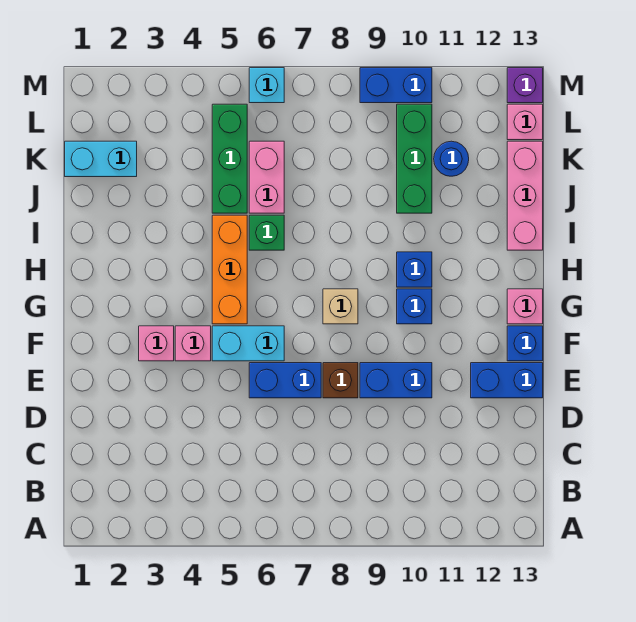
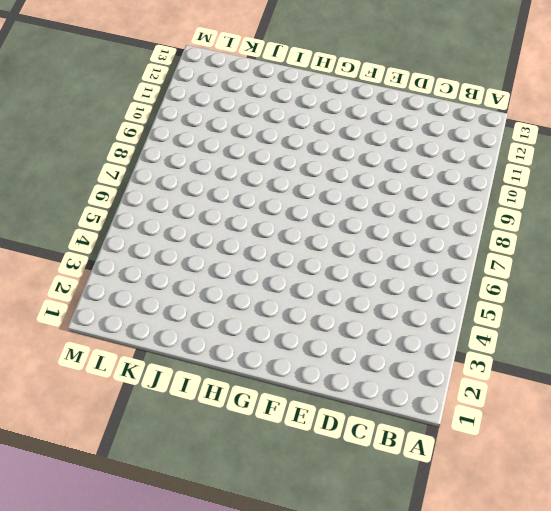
none -> blue 1x2 brick [249,363,321,398]
none -> brown 1x1 brick [323,363,358,398]
none -> blue 1x2 brick [360,363,432,398]

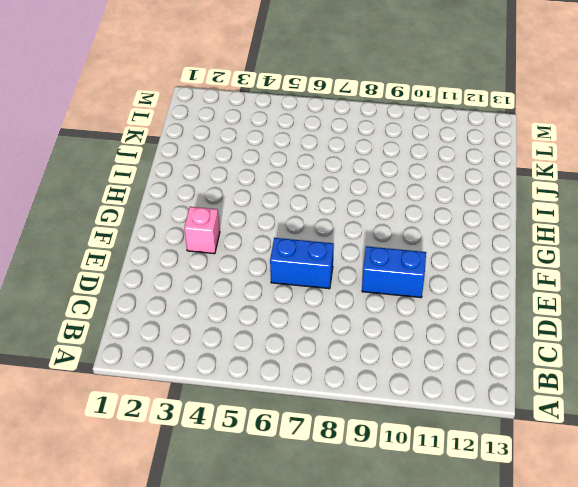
none -> brown 1x1 brick [323,363,358,398]
none -> blue 1x2 brick [471,363,543,398]
none -> pink 1x1 brick [175,326,211,361]

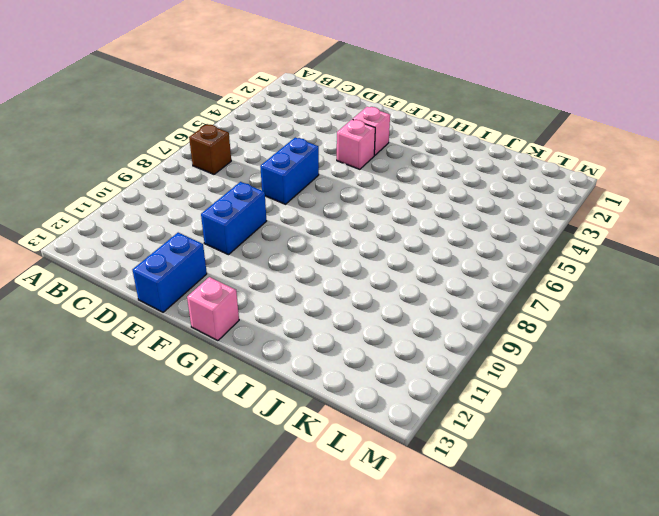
brown 1x1 brick [189,124,231,174] -> brown 1x1 brick moved to [323,363,358,398]
none -> cyan 1x2 brick [212,326,284,361]
none -> blue 1x1 brick [507,326,543,361]
none -> orange 1x3 brick [212,215,247,324]

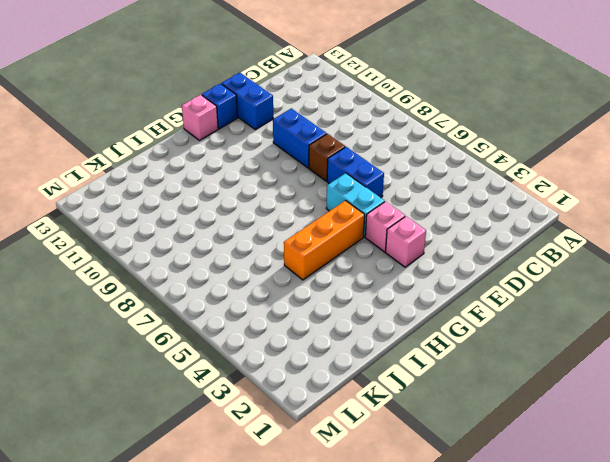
none -> tan 1x1 brick [323,289,358,324]
none -> blue 1x1 brick [397,289,432,324]
none -> blue 1x1 brick [397,252,432,287]

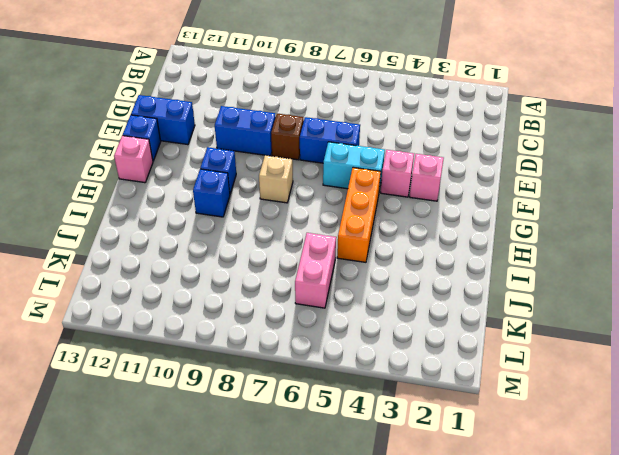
none -> green 1x1 brick [249,215,284,250]
none -> pink 1x3 brick [507,141,543,250]
none -> green 1x3 brick [212,104,247,213]

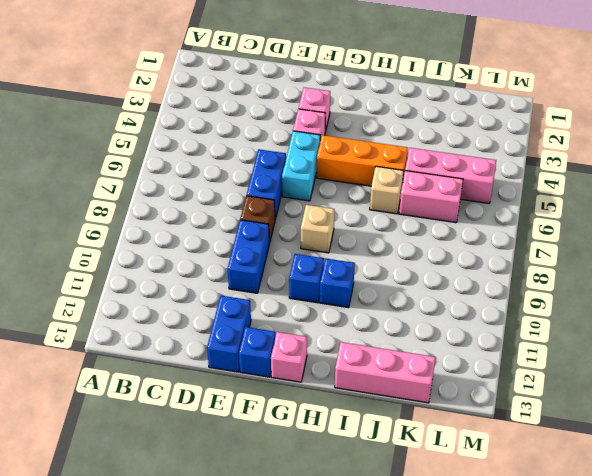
tan 1x1 brick [370,166,404,214] -> green 1x1 brick [249,215,284,250]
pink 1x3 brick [405,148,496,203] -> green 1x3 brick [212,104,247,213]
none -> green 1x3 brick [397,104,432,213]
none -> cyan 1x2 brick [65,141,137,177]
none -> blue 1x1 round brick [434,141,469,176]

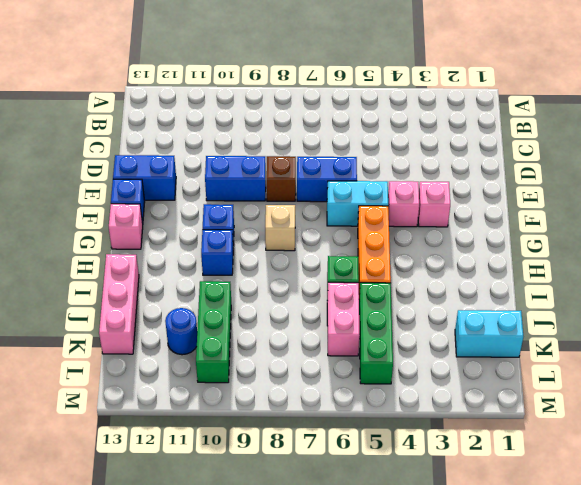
none -> pink 1x1 brick [507,104,543,140]
none -> cyan 1x1 brick [249,68,284,103]
none -> blue 1x2 brick [360,68,432,103]

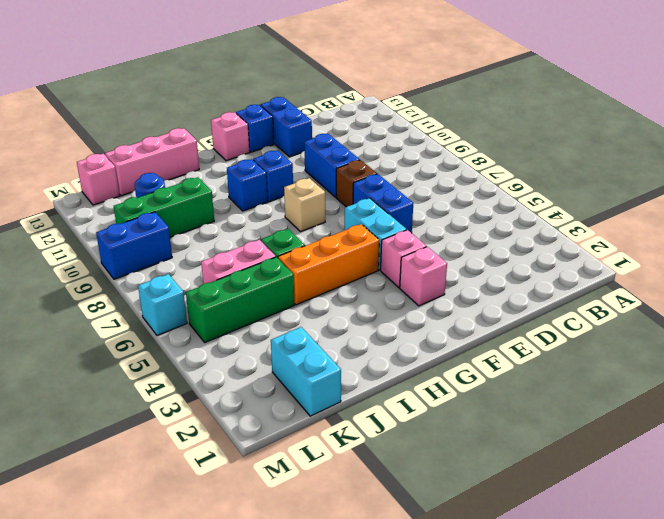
blue 1x2 brick [96,212,172,279] -> blue 1x2 brick turned to [360,68,432,103]
none -> purple 1x1 brick [507,68,543,103]

